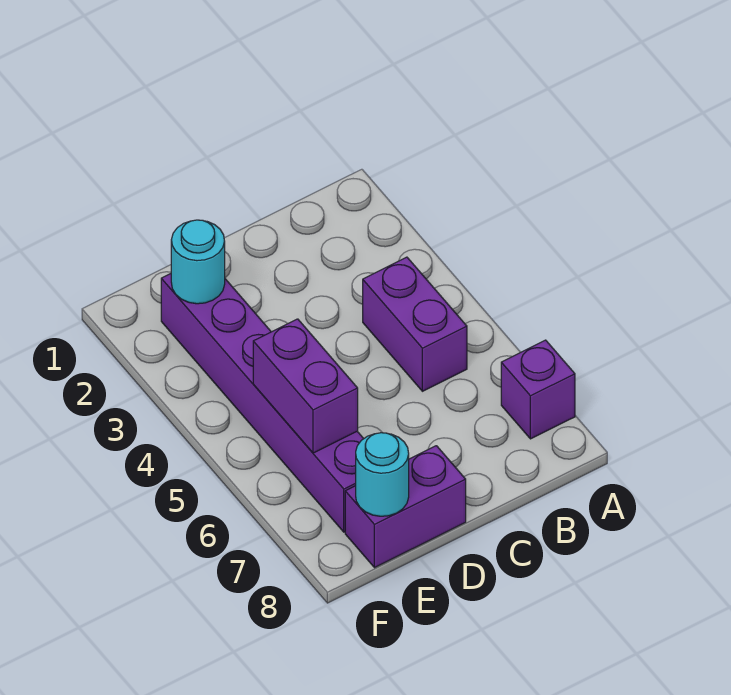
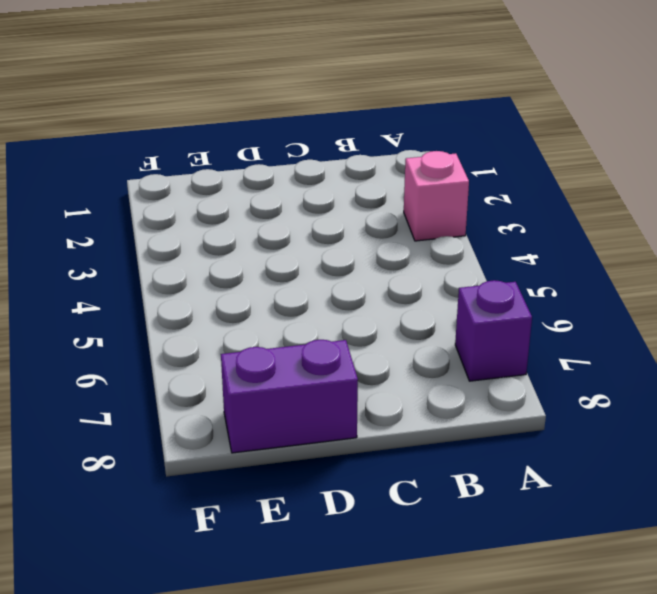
pink 1x1 brick [404,151,469,241] -> none
none -> purple 1x2 brick [363,257,467,391]
none -> purple 1x6 brick [161,274,364,532]

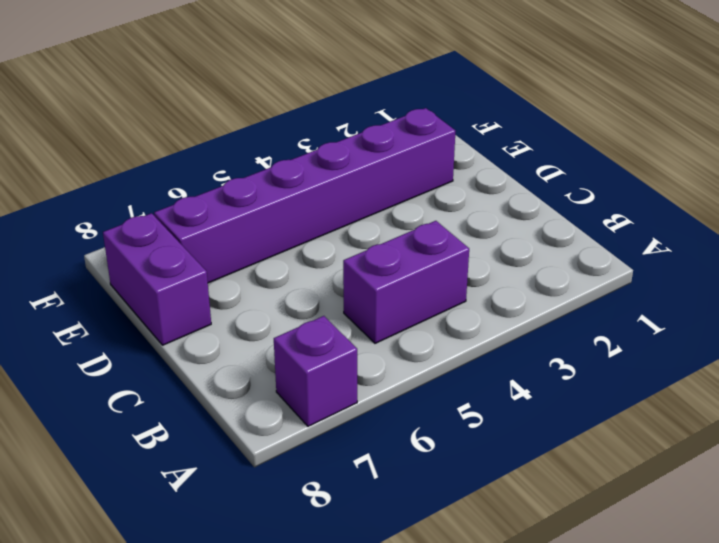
none -> cyan 1x1 round brick [171,220,225,304]
none -> purple 1x2 brick [253,319,358,453]

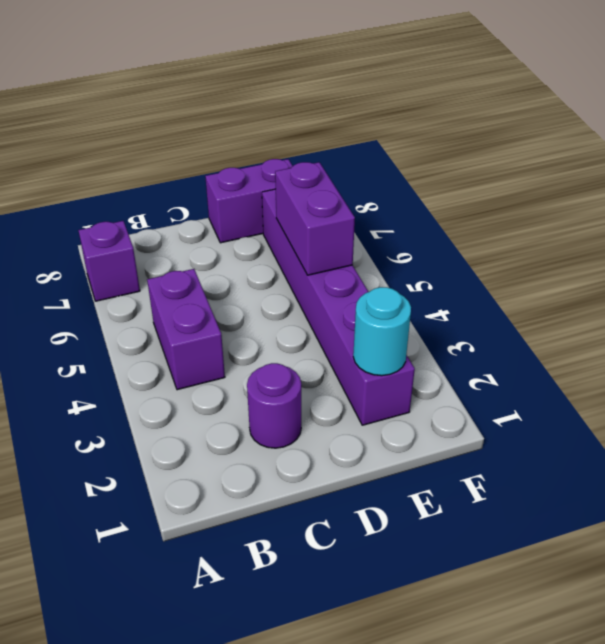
purple 1x1 round brick [247,363,301,448] -> none
none -> cyan 1x1 round brick [356,433,409,516]

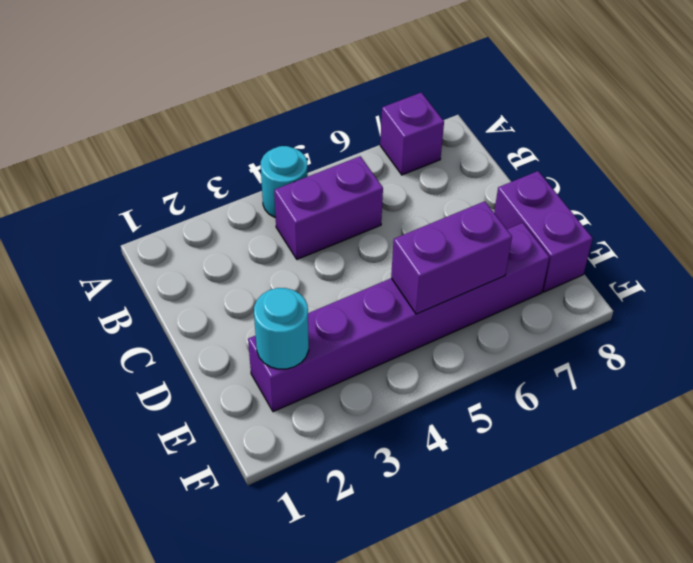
cyan 1x1 round brick [261,146,308,218] -> cyan 1x1 round brick moved to [356,433,409,516]

